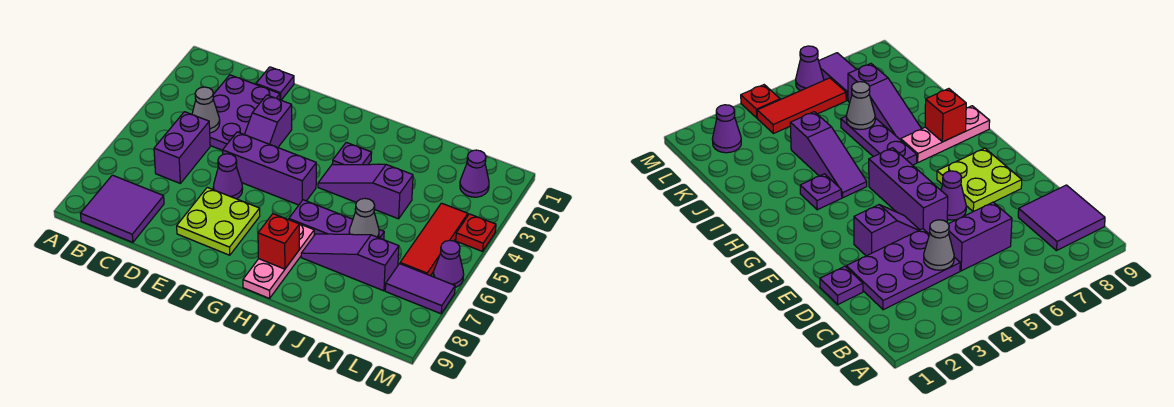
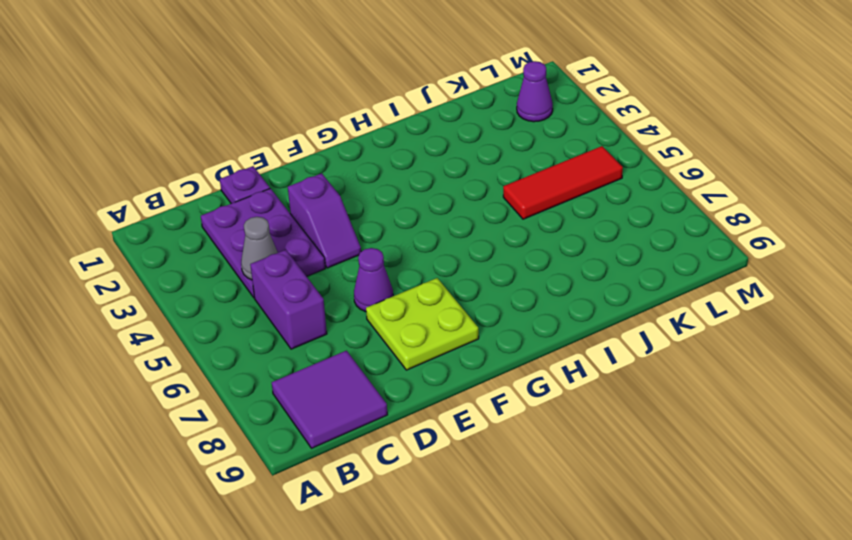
red 1x3 tile [503,146,623,219] -> red 1x3 tile turned to [400,203,468,276]
none -> purple 1x3 brick [223,132,316,205]
none -> purple 1x1 plate [332,142,372,165]
none -> purple 1x3 slope [318,164,413,219]

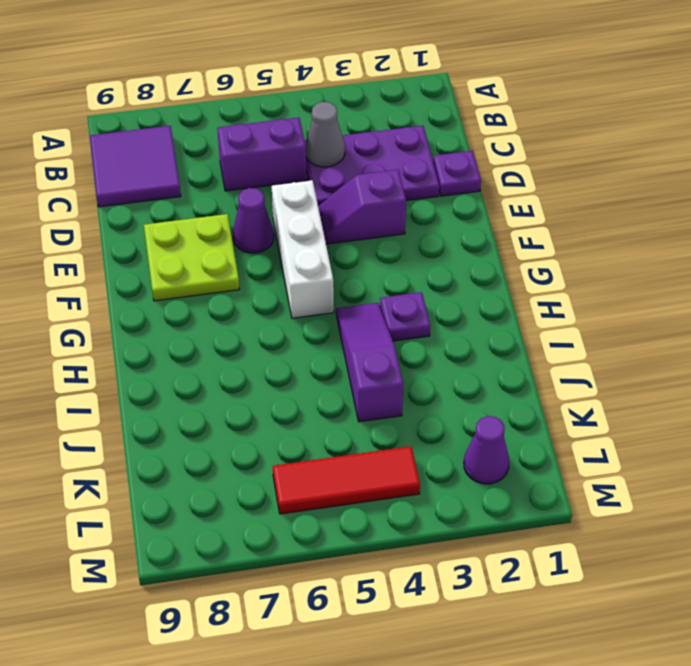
white 1x3 brick [272,180,334,318] -> purple 1x3 brick [223,132,316,205]
none -> purple 1x3 plate [289,200,384,240]
none -> pink 1x3 plate [243,224,314,298]
none -> purple 1x3 slope [301,234,399,291]

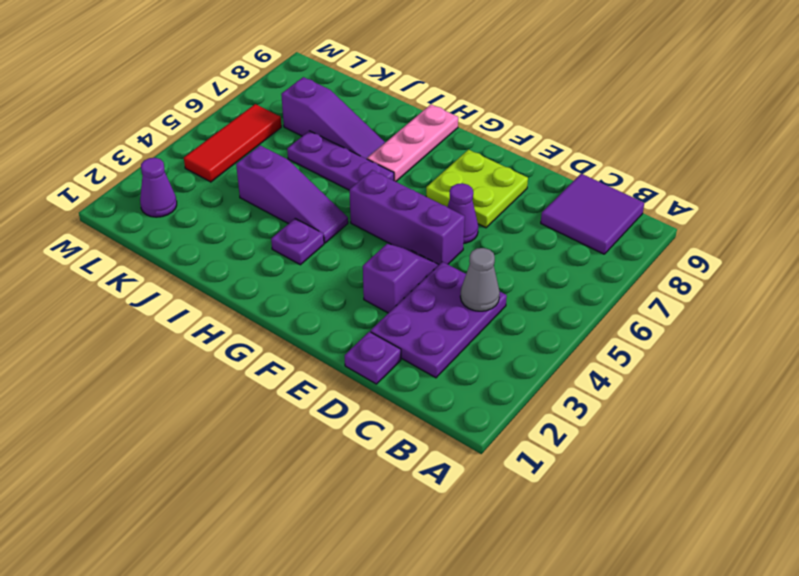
none -> purple 1x2 brick [154,112,210,183]
none -> purple 1x2 tile [385,264,455,314]
none -> red 1x1 plate [456,214,496,251]

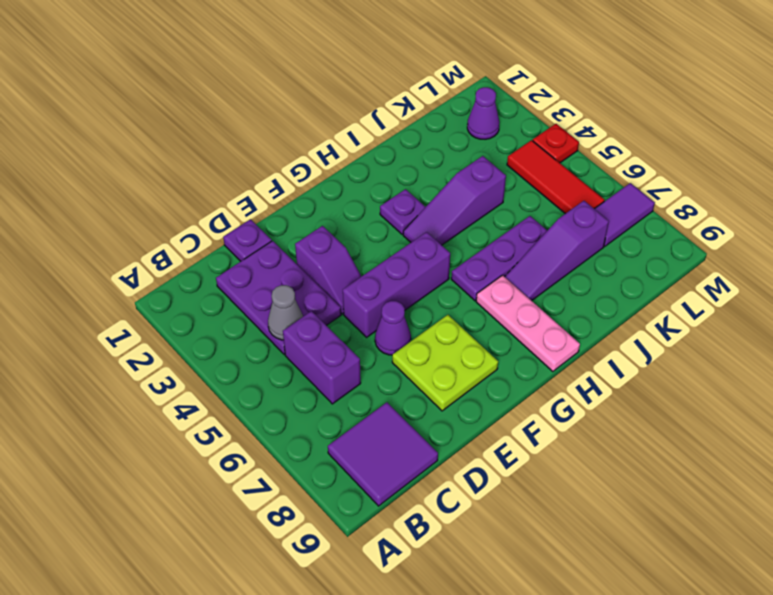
none -> purple 1x1 cone [433,240,464,288]
none -> red 1x1 brick [258,214,299,269]
none -> grey 1x1 cone [349,198,379,238]

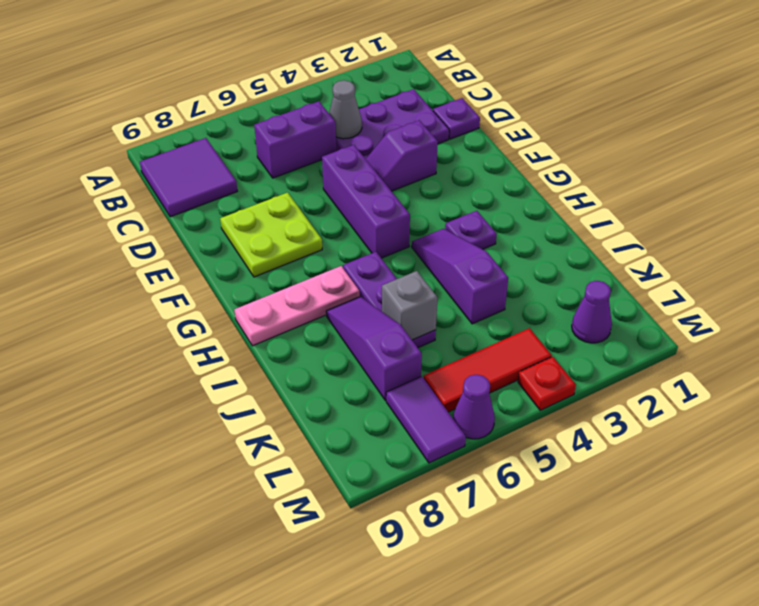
grey 1x1 brick [382,271,437,340] -> grey 1x1 cone [349,198,379,238]
none -> purple 1x1 cone [213,154,243,199]
none -> red 1x1 brick [258,214,299,269]

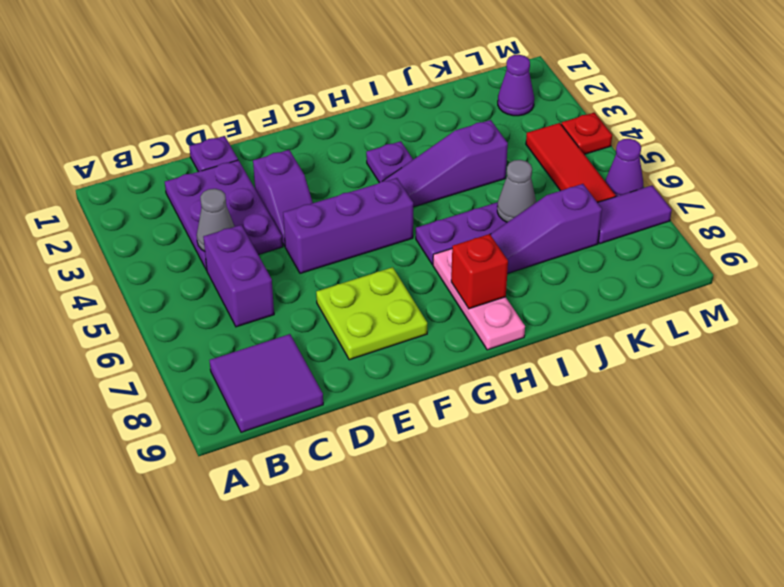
none -> purple 1x1 cone [213,154,243,199]

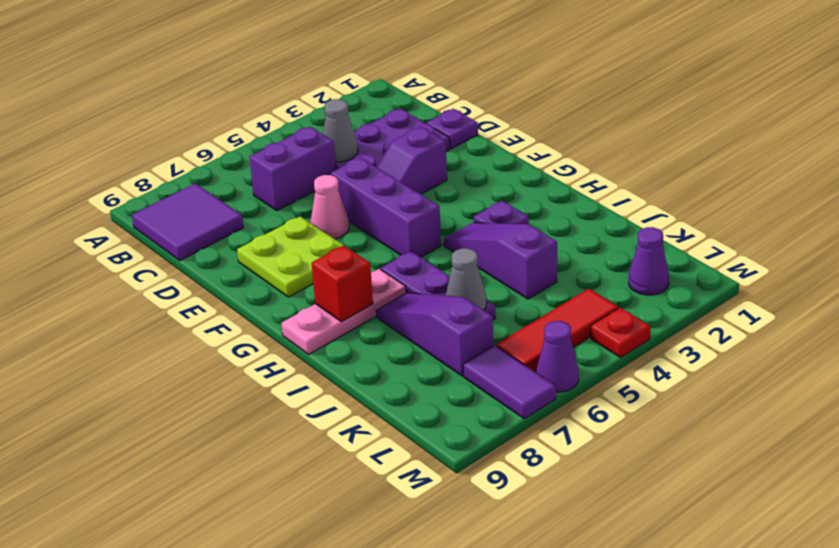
pink 1x1 cone [310,175,349,239] -> purple 1x1 cone [213,154,243,199]

